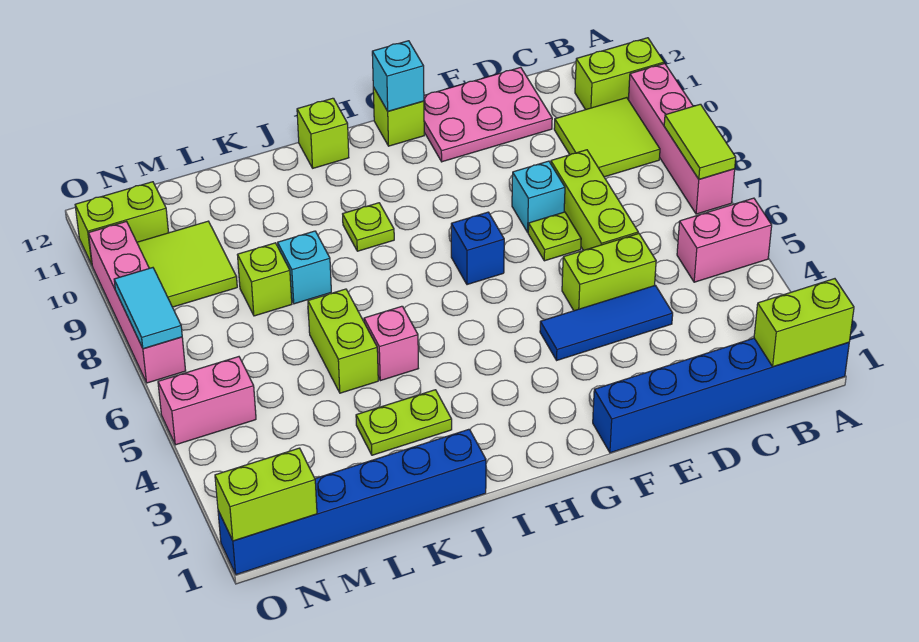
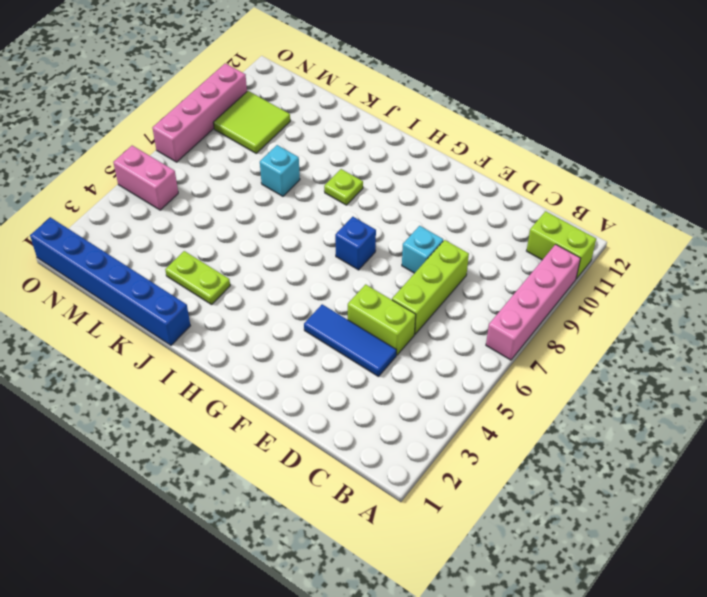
none -> blue 1x6 brick [593,338,849,453]
none -> pink 1x2 brick [677,198,772,282]
none -> lime 2x2 tile [554,98,660,177]
none -> pink 2x3 plate [424,67,552,162]

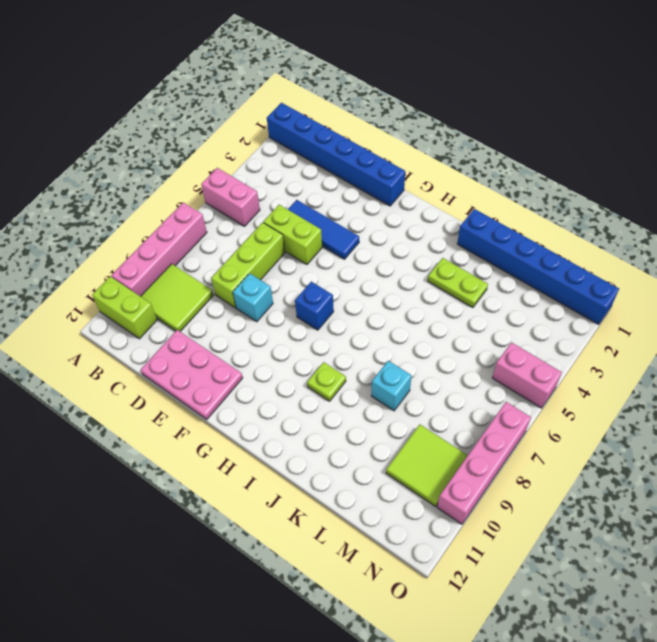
none -> lime 1x1 plate [528,212,581,261]
none -> lime 1x1 brick [373,87,424,146]
none -> lime 1x1 brick [297,98,349,168]
none -> pink 1x1 brick [364,306,418,381]

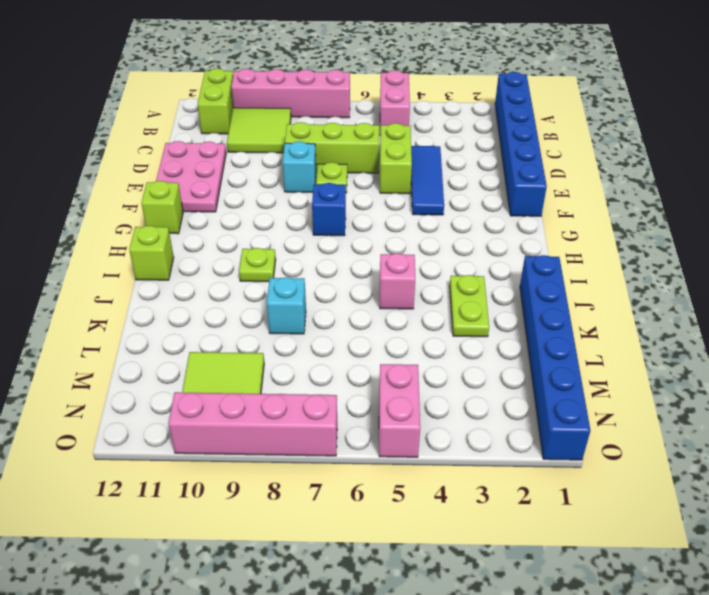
none -> lime 1x2 brick [308,289,378,393]
none -> lime 1x1 brick [238,243,292,316]
none -> lime 1x2 brick [75,182,169,264]
none -> lime 1x2 brick [754,279,854,367]

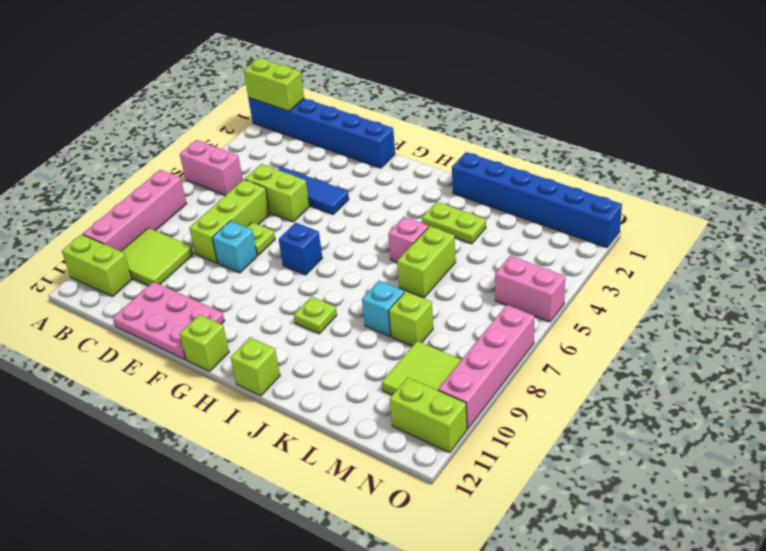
none -> lime 1x2 tile [664,104,736,179]
none -> cyan 1x1 brick [372,41,424,111]
none -> lime 1x2 brick [215,448,317,541]
none -> cyan 1x2 tile [114,268,182,349]

